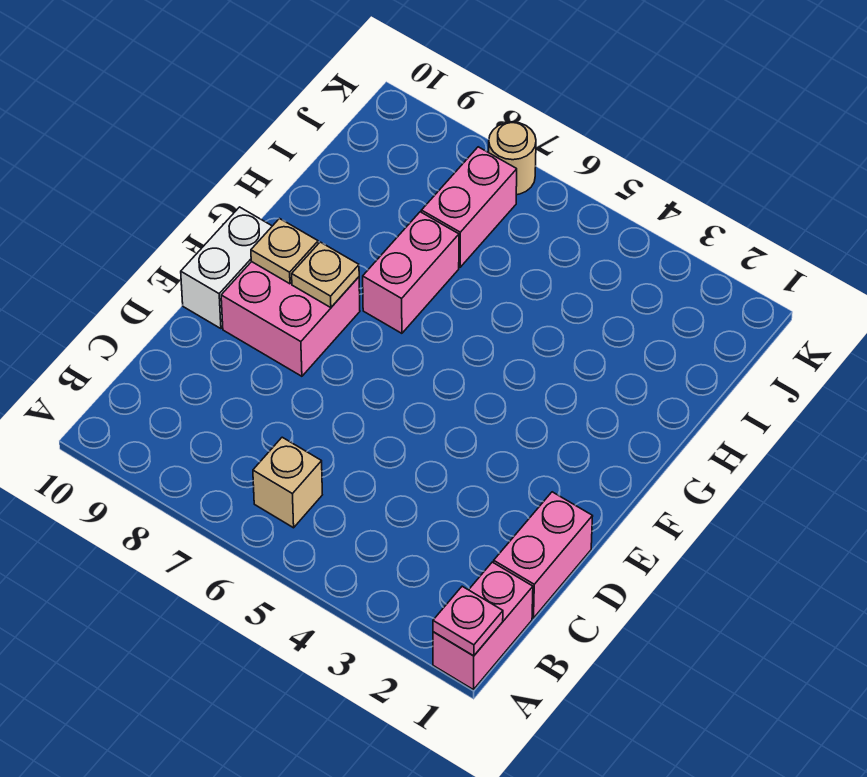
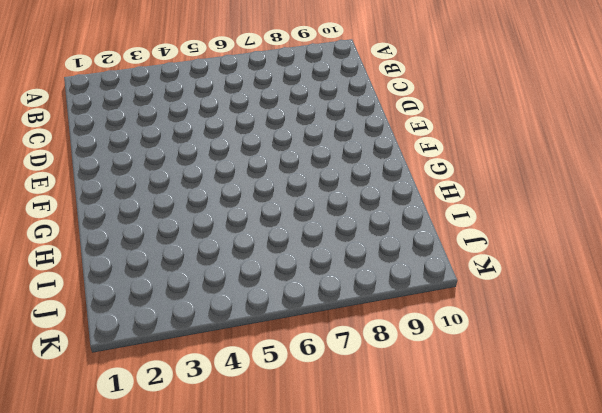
none -> pink 1x2 brick [433,562,533,690]
none -> tan 1x1 brick [253,437,322,528]

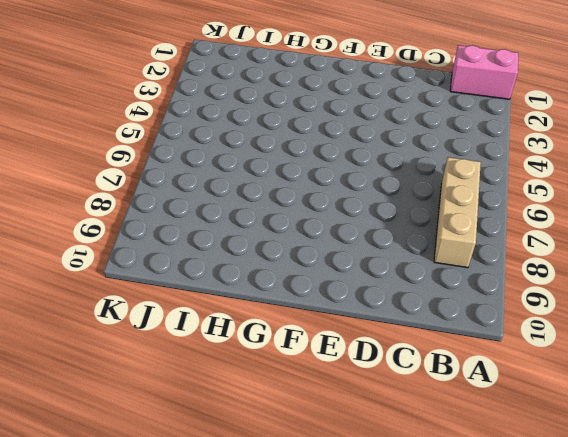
tan 1x3 brick [434,157,481,268] -> tan 1x1 brick [253,437,322,528]
none -> pink 1x2 brick [494,492,593,618]
none -> pink 2x2 brick [221,262,360,376]

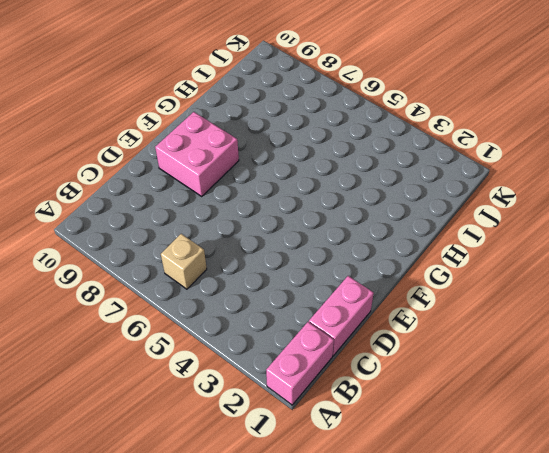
none -> white 1x2 brick [181,207,272,329]
none -> pink 1x2 brick [363,212,459,333]

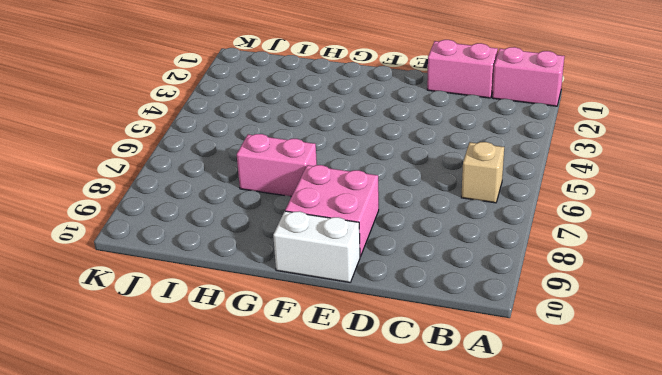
none -> pink 1x2 brick [421,147,517,267]
none -> tan 1x1 round brick [489,122,536,195]

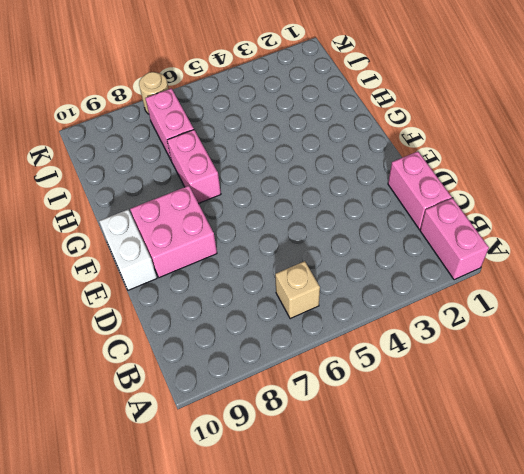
none -> pink 1x1 plate [433,586,503,656]
none -> tan 1x1 plate [292,242,359,308]

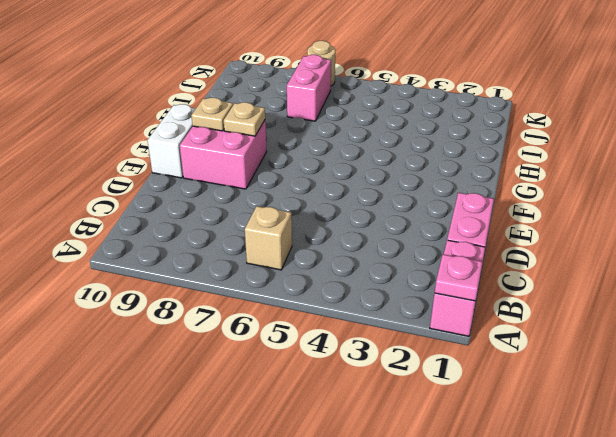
none -> pink 1x2 brick [363,212,459,333]

